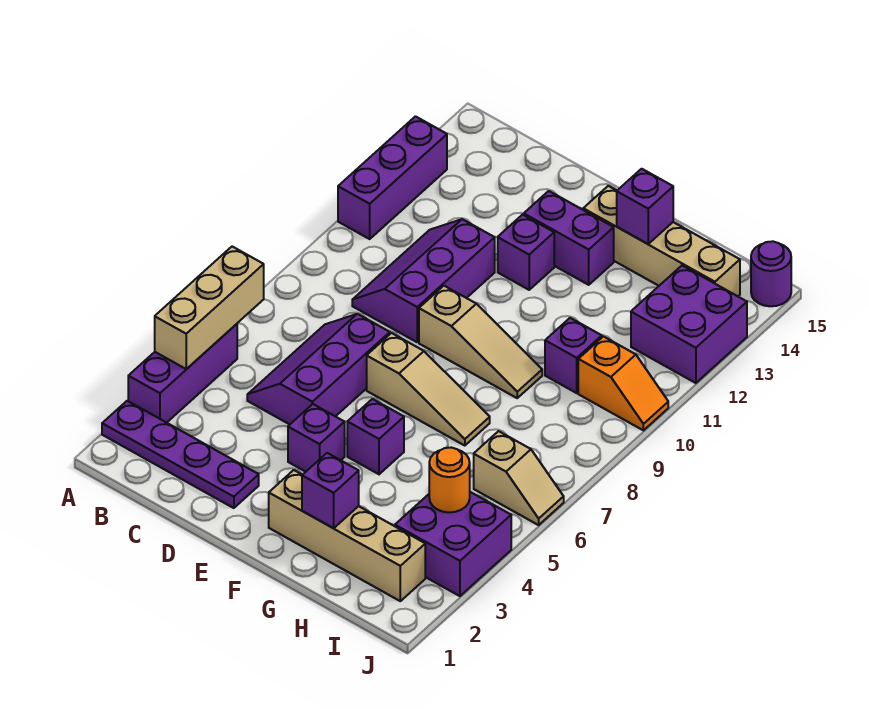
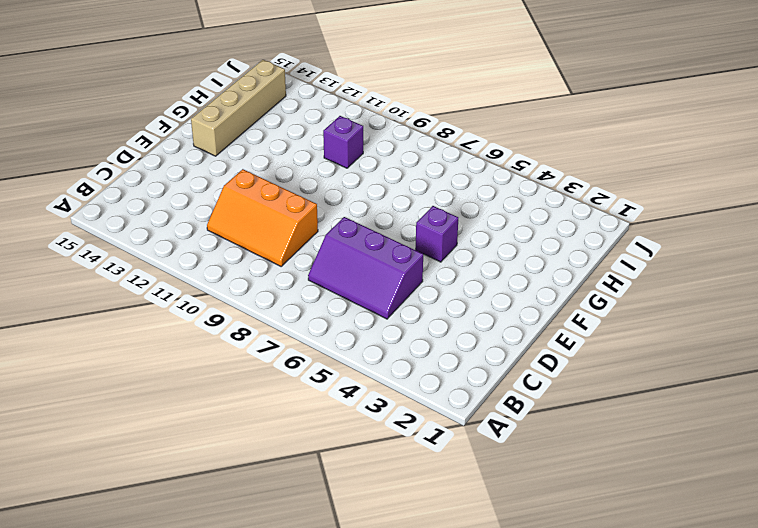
orange 2x3 slope [207,169,318,266] -> purple 2x3 slope [352,219,495,342]
none -> purple 1x4 plate [102,401,259,508]
none -> purple 1x3 brick [128,324,237,423]
none -> purple 1x3 brick [338,117,447,239]

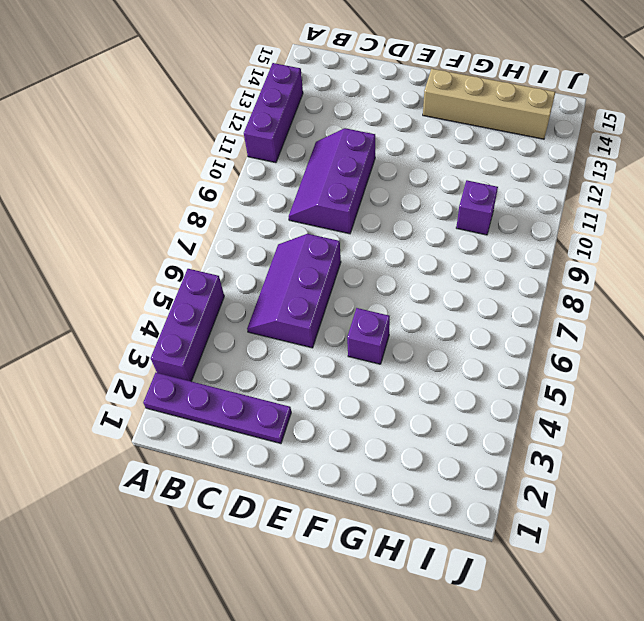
none -> purple 1x1 brick [288,404,345,472]
none -> tan 1x3 slope [367,333,490,446]
none -> tan 1x3 slope [419,286,542,398]

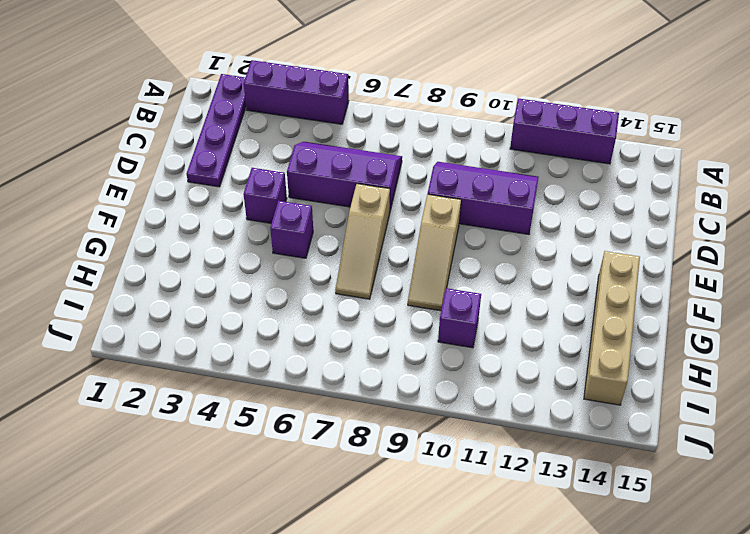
none -> purple 1x1 brick [498,215,554,290]
none -> purple 1x2 brick [524,191,614,285]
none -> tan 1x4 brick [269,470,425,601]

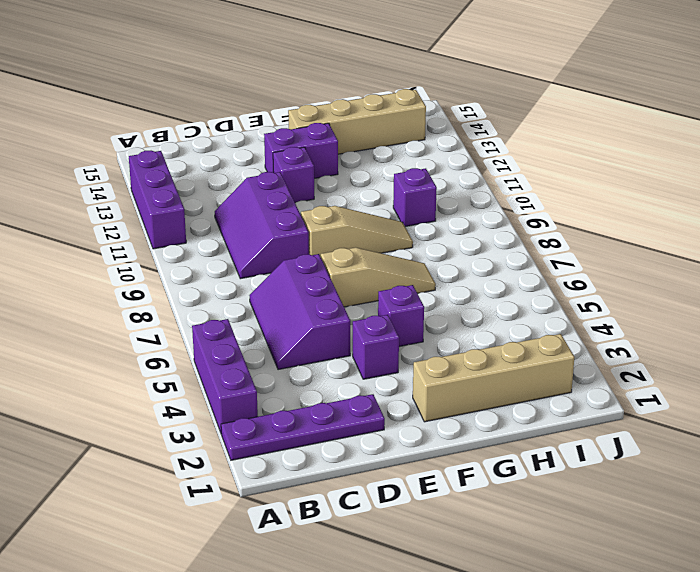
none -> purple 2x2 brick [395,492,511,596]
none -> tan 1x2 slope [474,431,564,525]
none -> orange 1x2 slope [578,337,668,430]

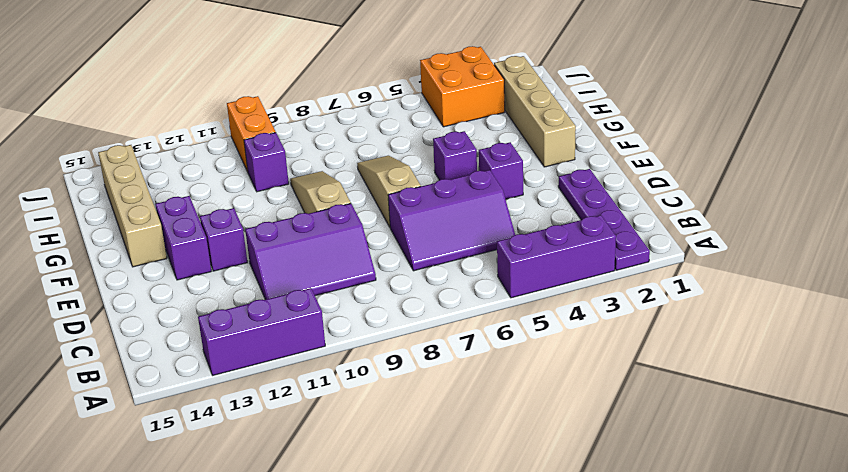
orange 2x2 brick [420,46,505,127] -> purple 2x2 brick [395,492,511,596]
orange 1x2 brick [227,96,276,172] -> orange 1x2 slope [578,337,668,430]
none -> tan 1x2 slope [474,431,564,525]
none -> purple 2x2 brick [631,266,747,383]
none -> purple 1x1 round brick [751,241,791,306]

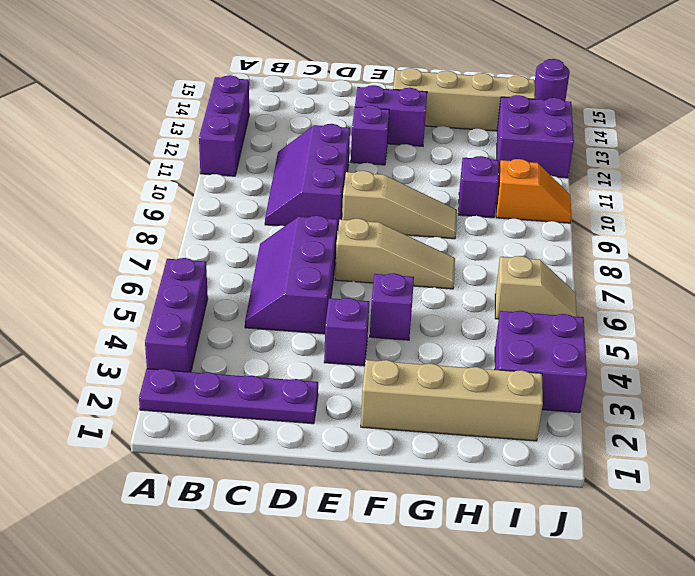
none -> tan 1x3 brick [155,247,264,369]
none -> purple 1x1 brick [302,453,359,528]
none -> purple 1x1 brick [617,169,673,244]

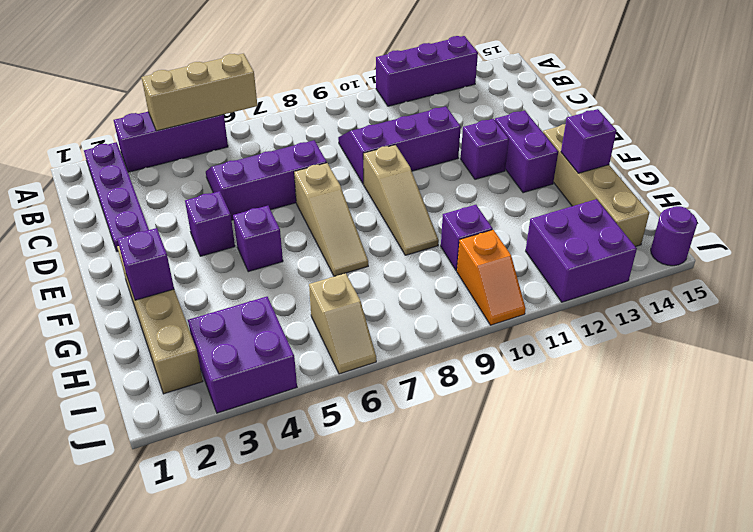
none -> orange 1x1 round brick [429,448,470,512]

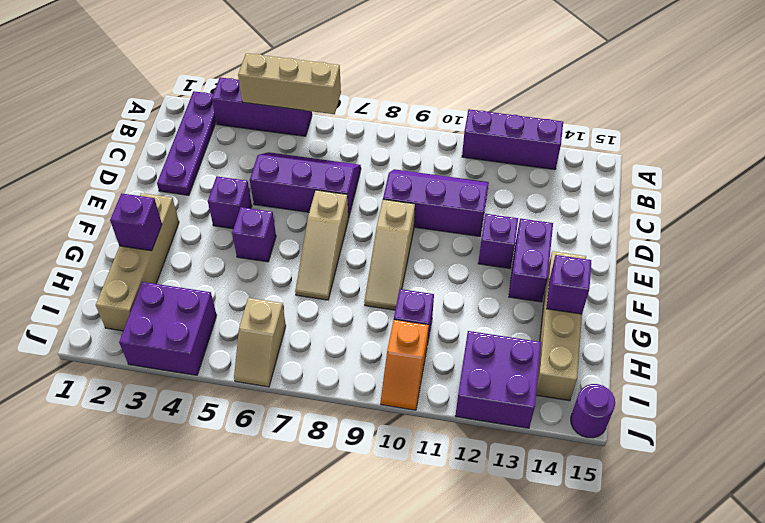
none -> orange 1x1 round brick [429,448,470,512]

